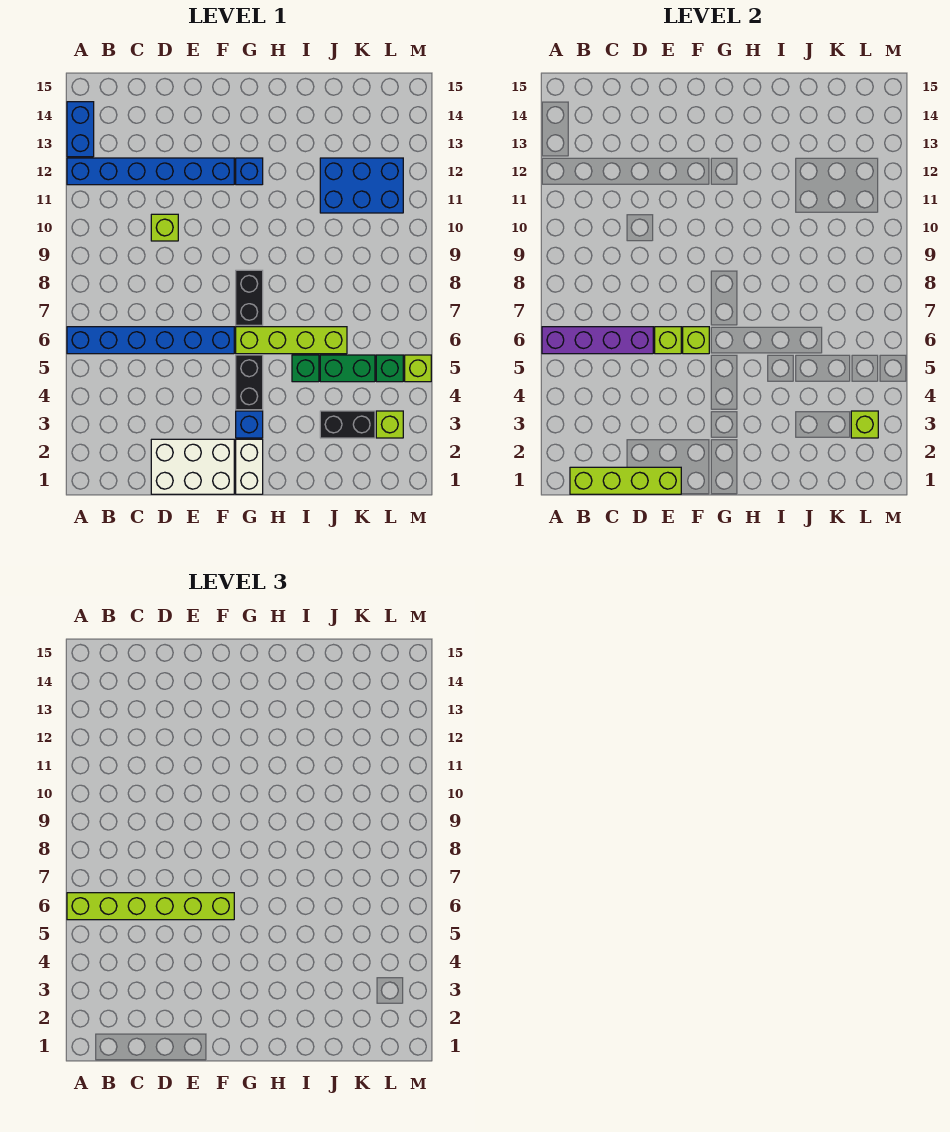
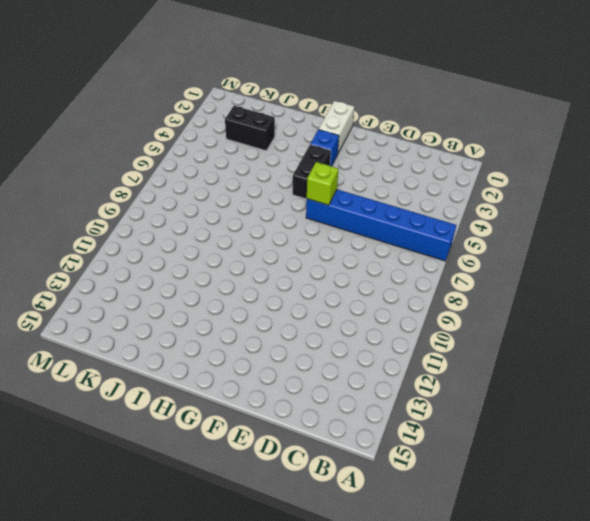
none -> blue 1x6 brick [67,158,234,185]
none -> blue 1x2 brick [67,102,94,157]
none -> white 2x3 brick [151,439,234,494]

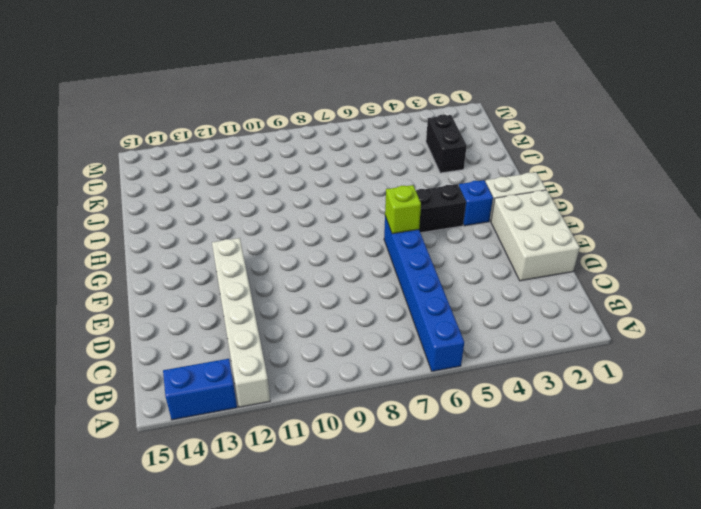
white 1x6 brick [212,238,270,407] -> blue 1x6 brick [67,158,234,185]
none -> lime 1x1 brick [151,214,178,241]
none -> lime 1x4 brick [236,327,347,354]
none -> black 1x2 brick [236,270,263,325]

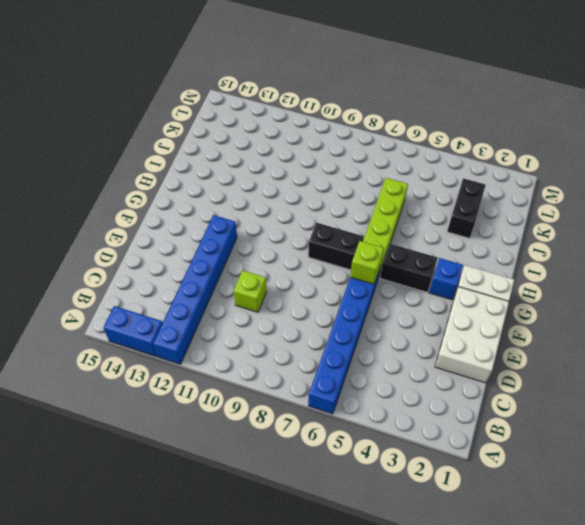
none -> blue 1x1 brick [236,158,263,185]
none -> green 1x1 brick [292,355,319,382]
none -> green 1x2 brick [320,355,375,382]

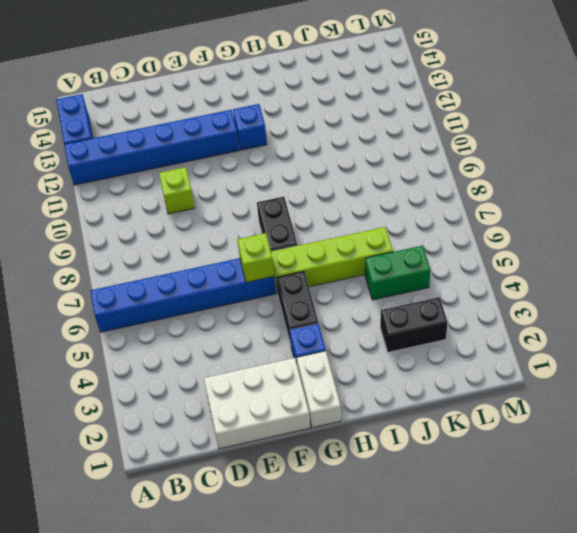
none -> green 1x1 brick [292,355,319,382]
none -> blue 2x3 brick [320,158,403,213]
none -> lime 1x1 brick [376,411,403,438]

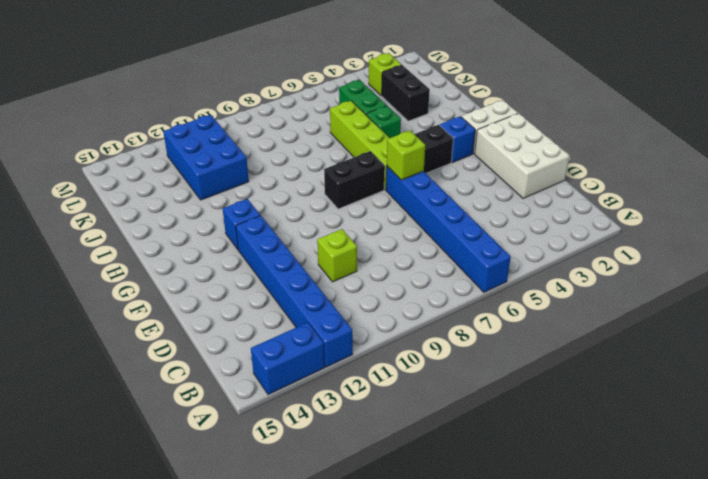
none -> green 1x1 brick [376,355,403,382]
none -> lime 1x1 brick [405,355,431,382]
none -> purple 1x4 brick [542,327,653,354]

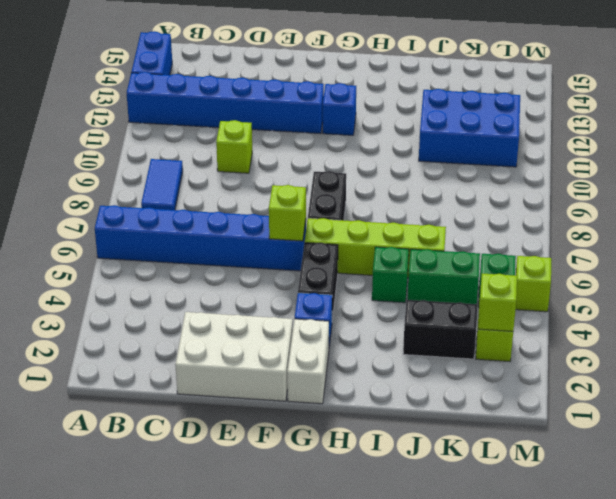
blue 1x2 tile [141,159,183,210] -> none
none -> purple 1x4 brick [542,327,653,354]
none -> lime 1x4 brick [570,467,681,494]
none -> lime 1x1 brick [655,327,681,354]

